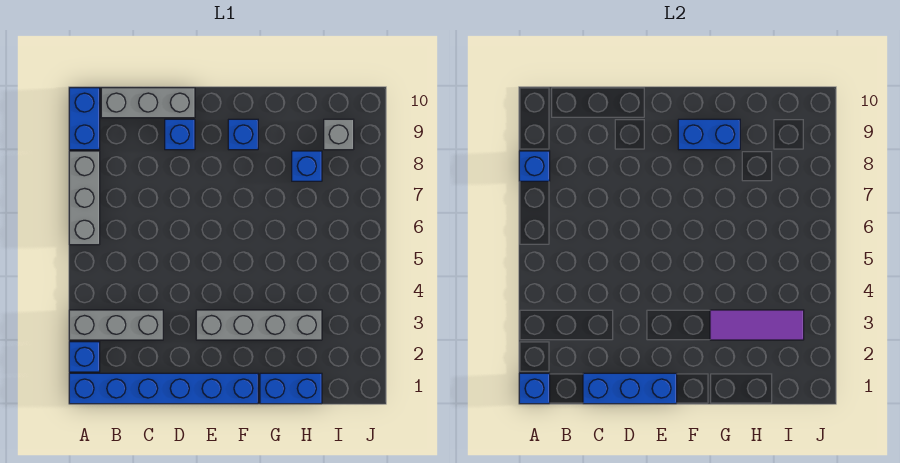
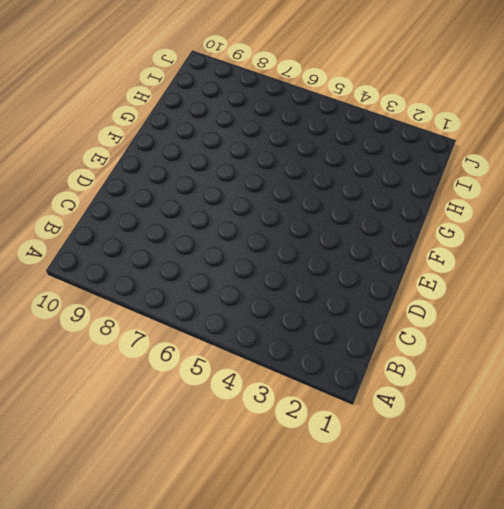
none -> blue 1x6 brick [69,373,258,404]
none -> blue 1x1 brick [69,342,100,372]
none -> grey 1x3 brick [69,310,163,340]

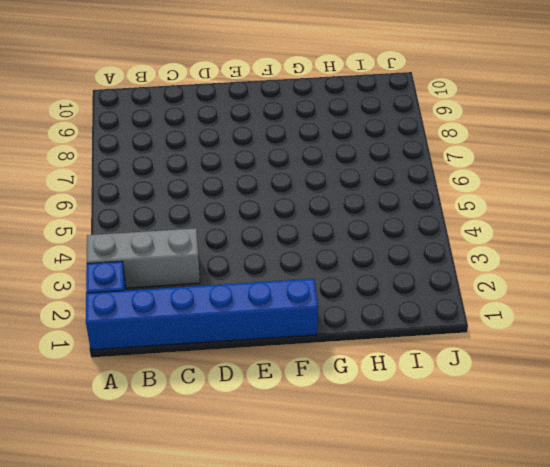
none -> grey 1x3 brick [69,151,100,245]
none -> blue 1x2 brick [69,88,100,150]
none -> grey 1x3 brick [101,88,195,118]

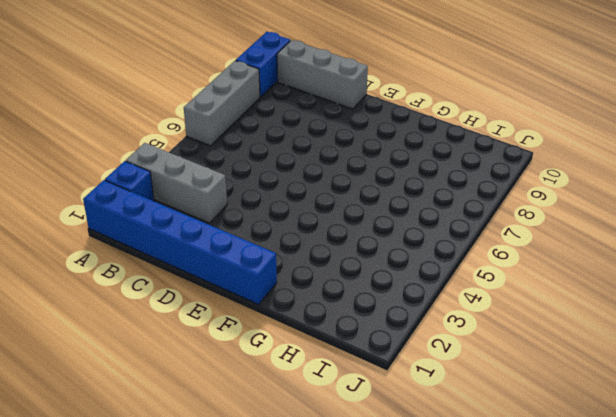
none -> blue 1x1 brick [165,119,195,150]
none -> grey 1x4 brick [196,310,322,340]
none -> blue 1x1 brick [228,119,258,150]

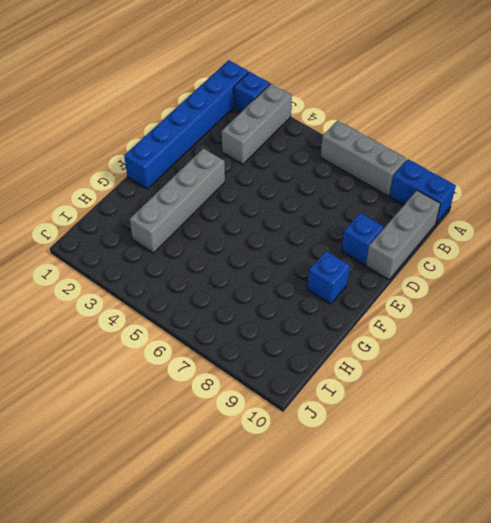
none -> blue 1x2 brick [260,373,322,404]
none -> blue 1x1 brick [292,151,322,181]
none -> grey 1x1 brick [324,119,354,150]

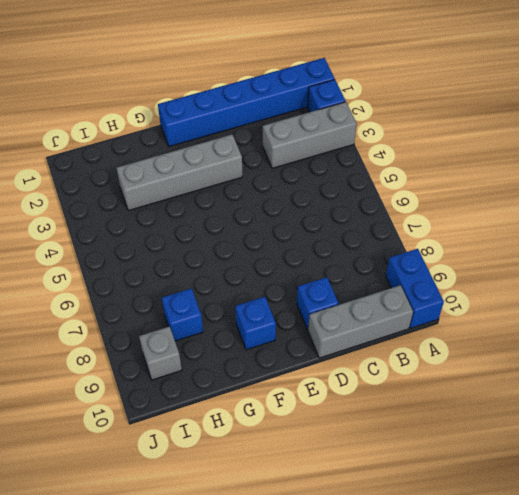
none -> grey 1x3 brick [69,151,100,245]
none -> blue 1x2 brick [260,373,322,404]
none -> blue 1x1 brick [519,373,550,404]

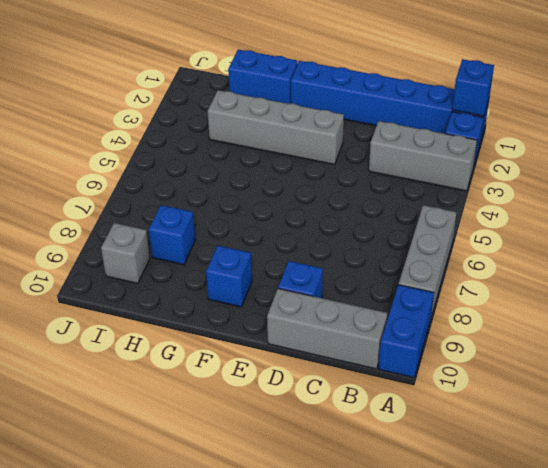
none -> blue 1x1 brick [519,151,550,181]
none -> blue 1x3 brick [583,373,677,404]
none -> blue 1x2 brick [678,119,740,150]

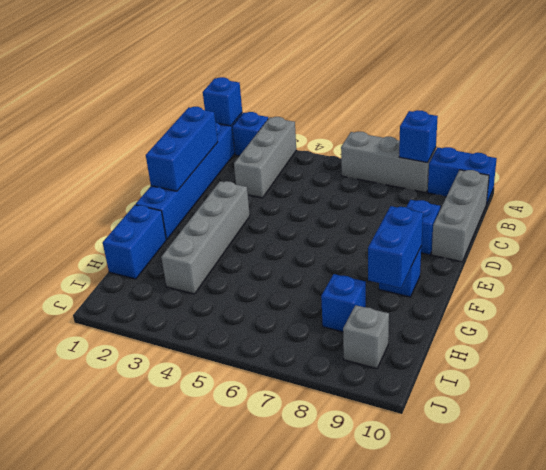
none -> purple 1x3 tile [710,310,804,340]

